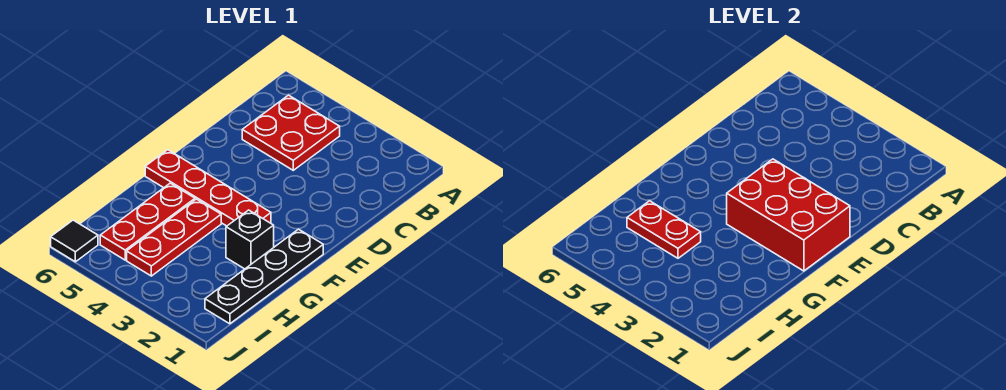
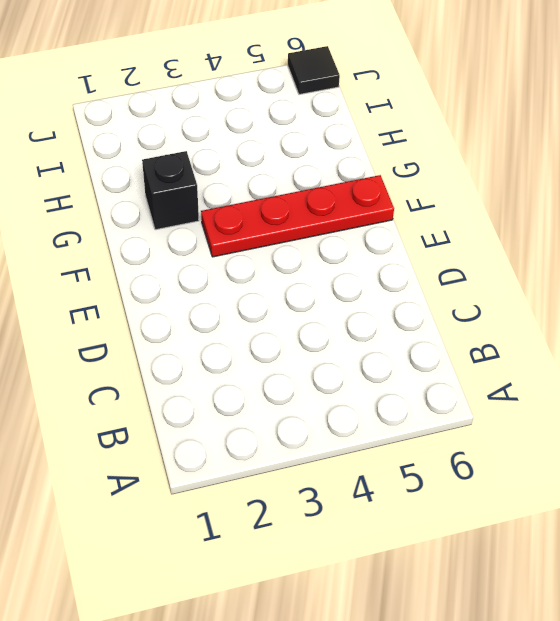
none -> red 2x2 plate [242,95,340,170]
none -> black 1x4 plate [205,229,323,324]

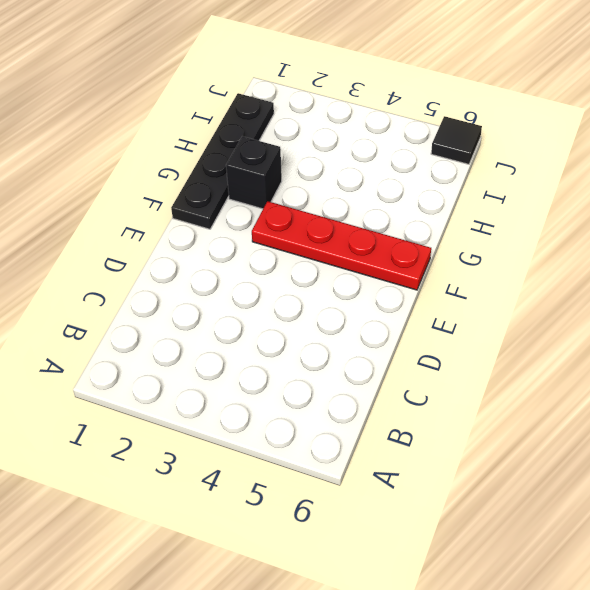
none -> red 2x2 plate [242,95,340,170]
none -> red 1x3 plate [127,199,221,276]

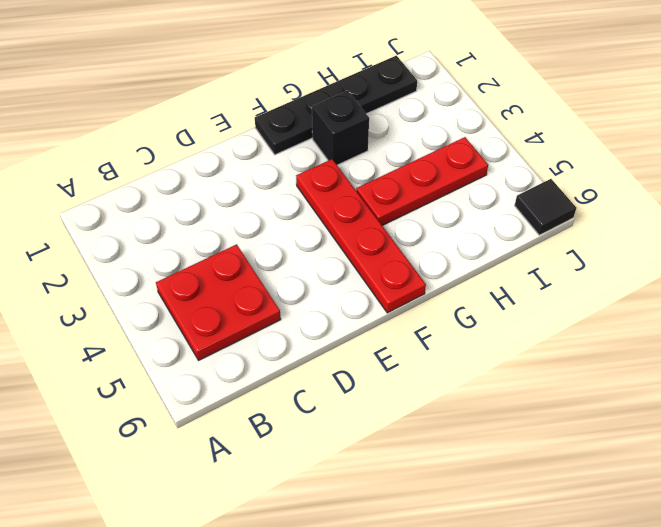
none -> red 1x3 plate [100,183,195,260]
none -> red 2x3 brick [727,159,850,271]

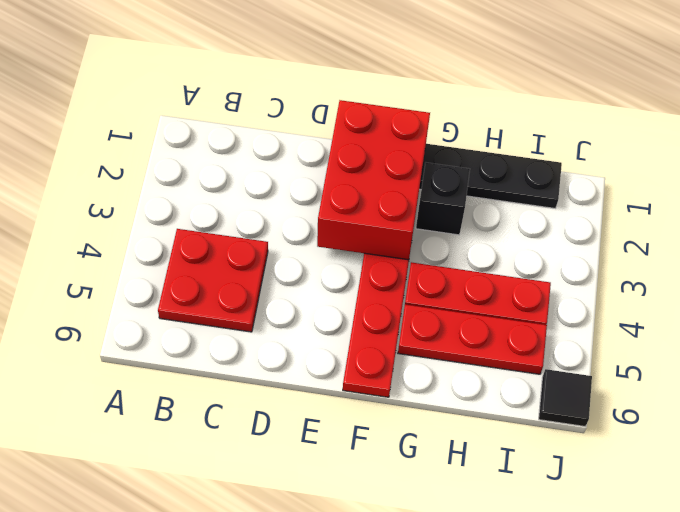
none -> red 1x2 plate [627,201,701,258]

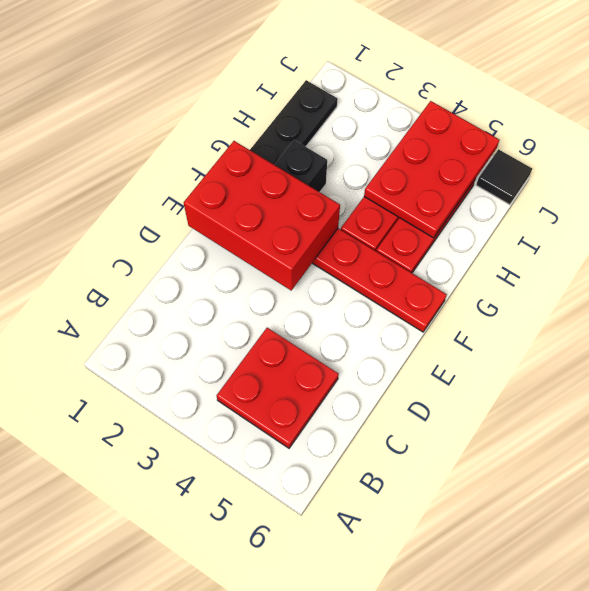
red 2x3 plate [364,101,499,238] -> red 1x2 plate [627,201,701,258]

